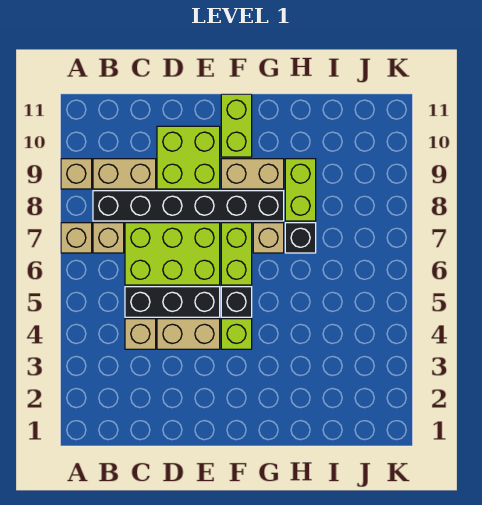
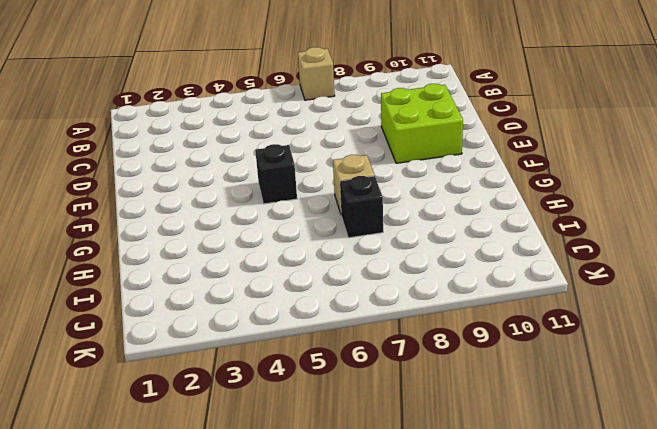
none -> tan 1x1 brick [61,159,92,189]
none -> tan 1x1 brick [93,223,124,253]
none -> black 1x6 brick [93,191,284,221]

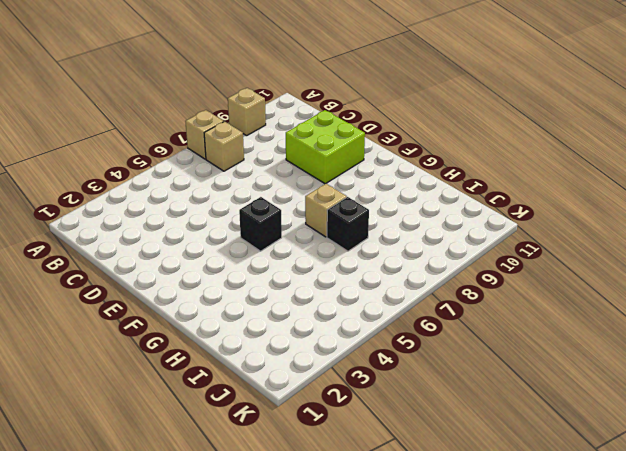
none -> black 1x6 brick [93,191,284,221]
none -> tan 1x2 brick [93,159,156,189]
none -> tan 1x1 brick [125,319,156,349]

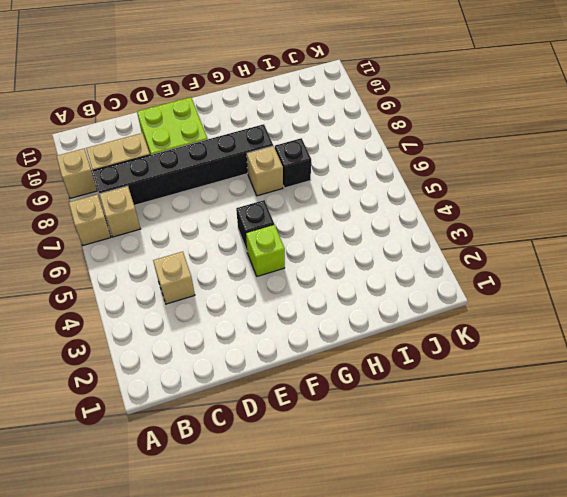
none -> black 1x3 brick [125,287,220,317]
none -> lime 2x3 brick [125,223,220,285]
none -> tan 1x2 brick [157,319,220,349]

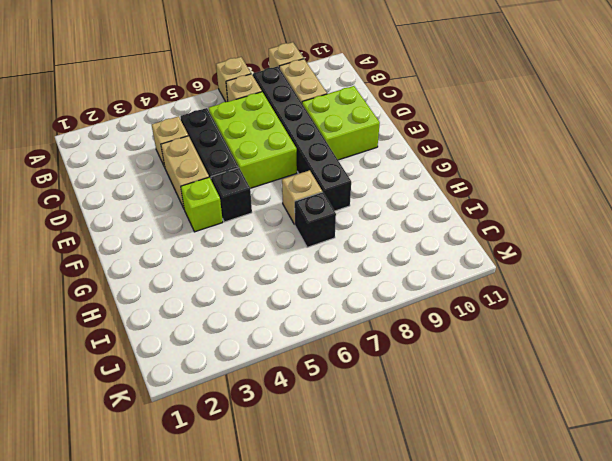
none -> lime 1x2 brick [221,223,252,285]
none -> tan 1x2 brick [221,159,284,189]
none -> lime 1x2 brick [221,94,252,157]

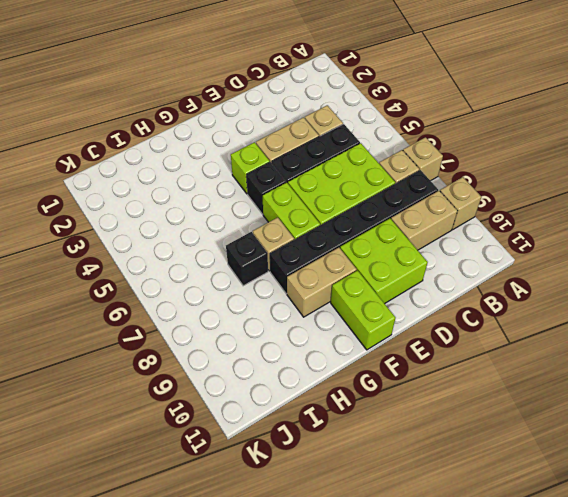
none -> lime 1x2 brick [285,159,316,221]

